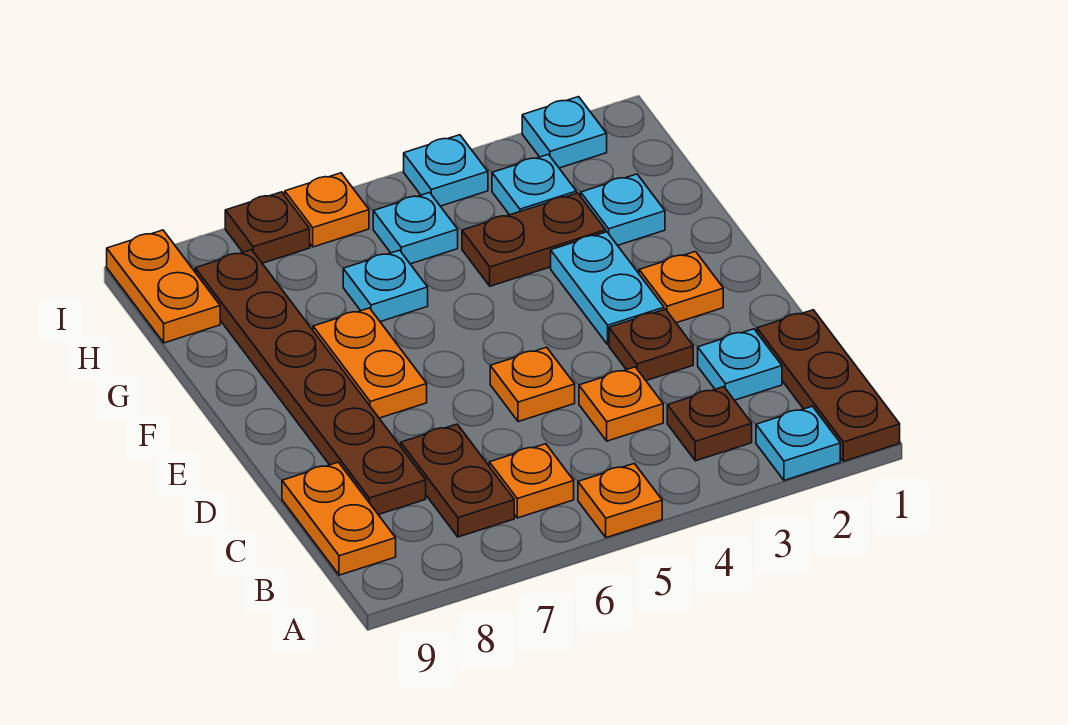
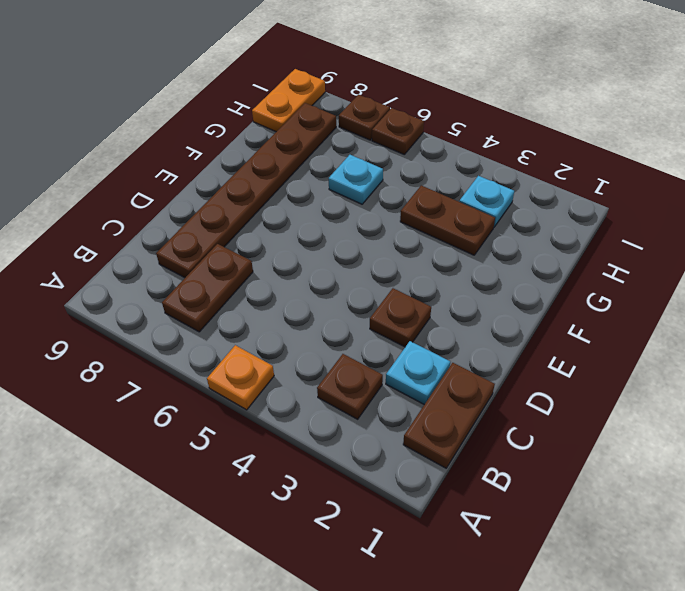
brown 1x2 plate [403,363,495,468] -> brown 1x3 plate [757,310,900,461]
brown 1x1 plate [372,108,424,154] -> orange 1x1 plate [285,173,369,247]
none -> cyan 1x1 plate [756,406,840,480]
none -> orange 1x1 plate [489,444,574,518]
none -> orange 1x2 plate [282,462,396,575]

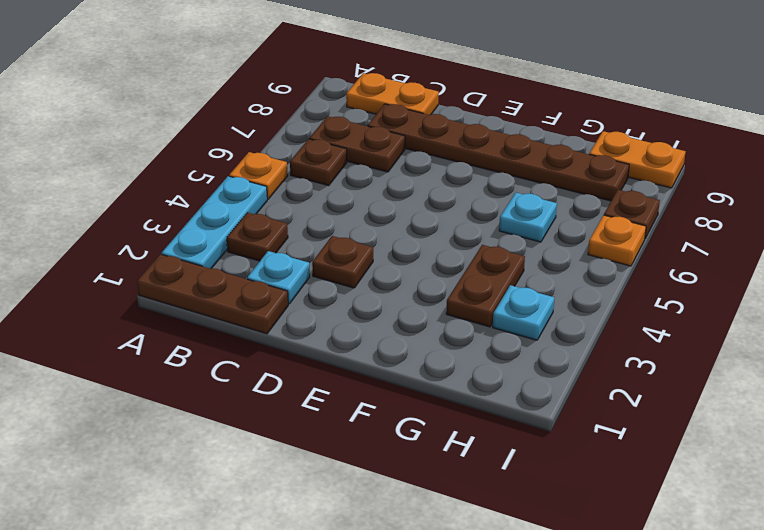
cyan 1x3 plate [161,176,267,269] -> cyan 1x1 plate [756,406,840,480]
brown 1x1 plate [290,139,347,186] -> orange 1x1 plate [489,444,574,518]
none -> orange 1x1 plate [579,367,663,441]
none -> orange 1x1 plate [490,347,575,422]
none -> orange 1x1 plate [639,252,723,323]

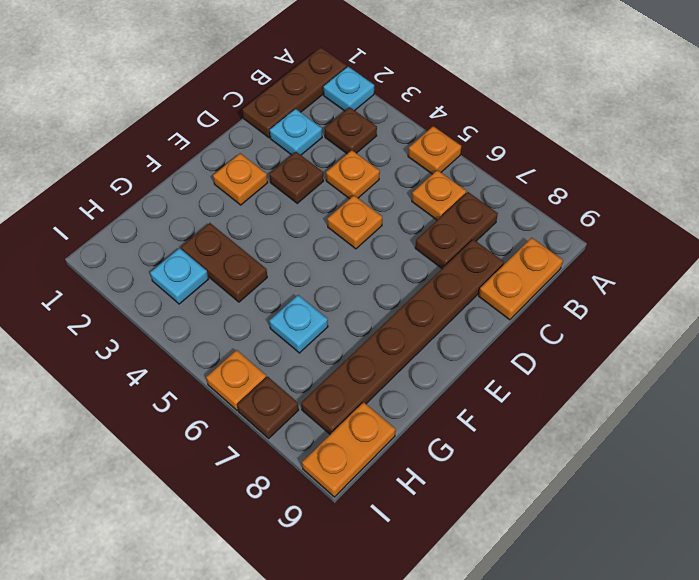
none -> cyan 1x2 plate [551,232,664,345]
none -> orange 1x2 plate [313,308,427,418]
none -> cyan 1x1 plate [581,174,665,245]

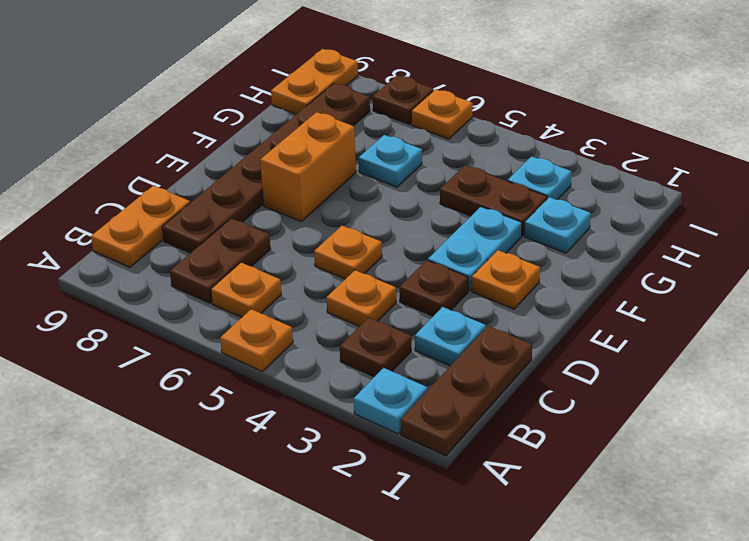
orange 1x2 brick [260,112,356,221] -> orange 1x2 plate [313,308,427,418]
none -> cyan 1x1 plate [373,193,458,264]
none -> cyan 1x1 plate [522,97,607,168]
none -> cyan 1x1 plate [404,135,488,206]

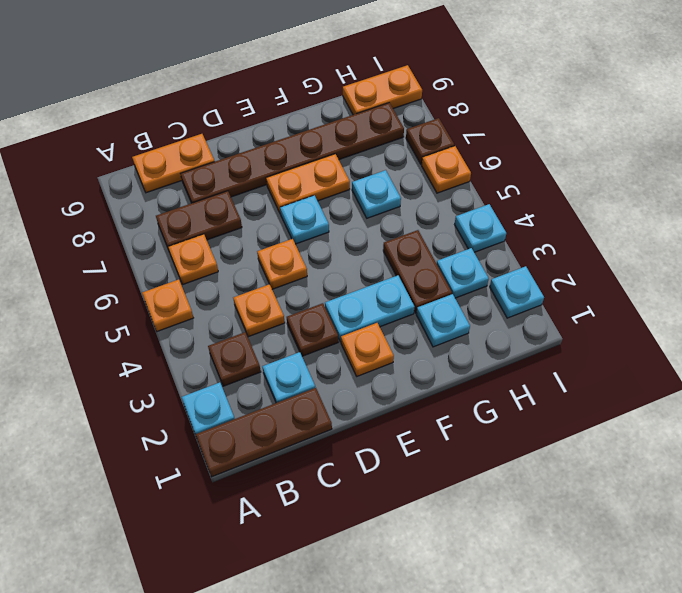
cyan 1x1 plate [280,195,329,244] -> cyan 1x1 plate moved to [373,193,458,264]

